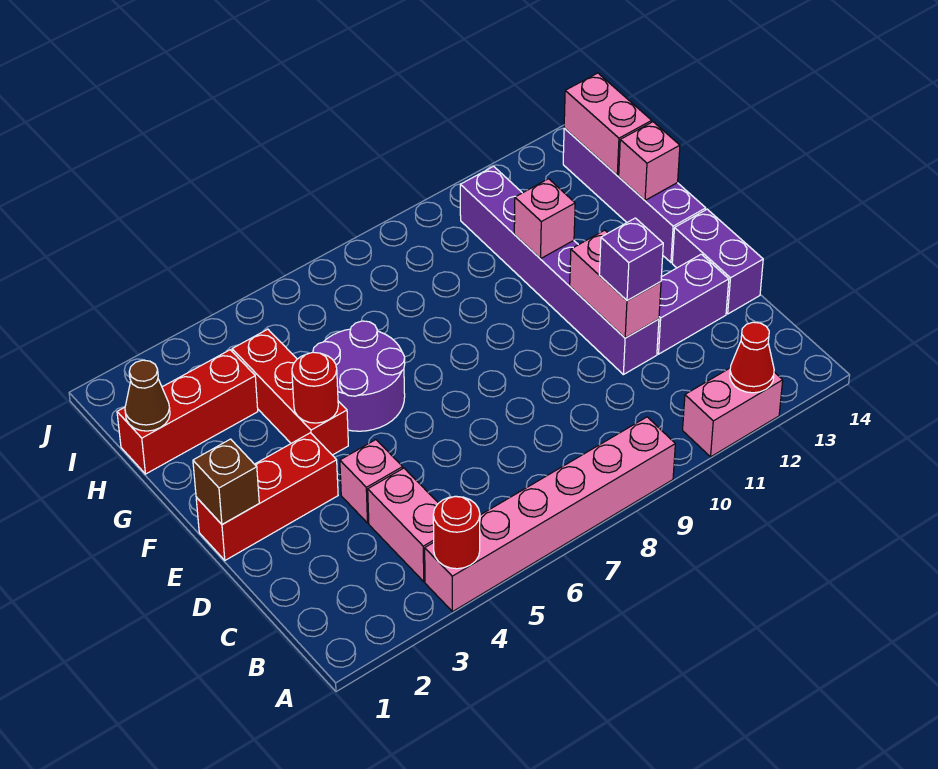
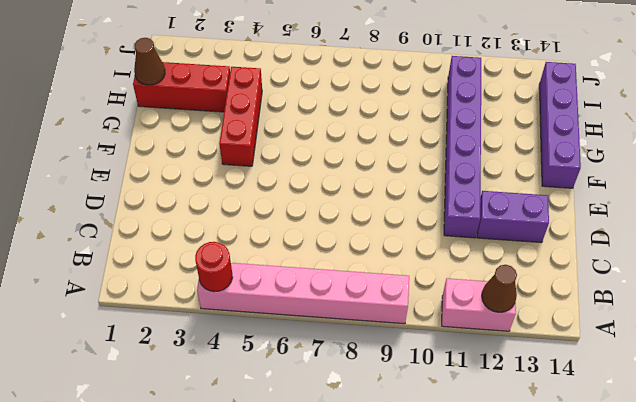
brown 1x1 cone [482,265,517,312] -> red 1x1 cone [730,322,774,393]
none -> pink 1x2 brick [368,468,438,582]
none -> pink 1x1 brick [340,440,403,523]
none -> purple 1x2 brick [672,209,763,314]

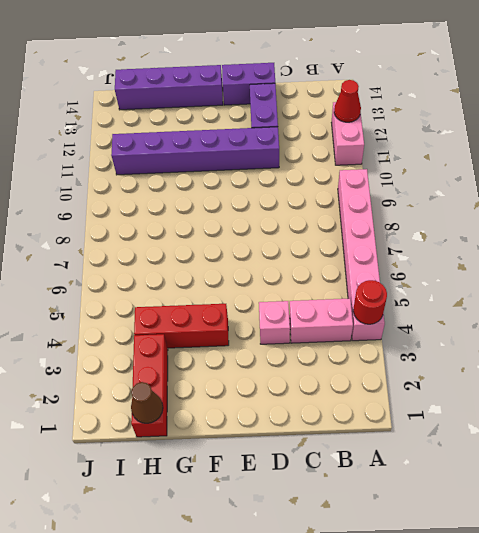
none -> red 1x3 brick [196,433,338,560]
none -> purple 2x2 round brick [313,321,405,431]
none -> pink 1x2 brick [570,230,661,338]

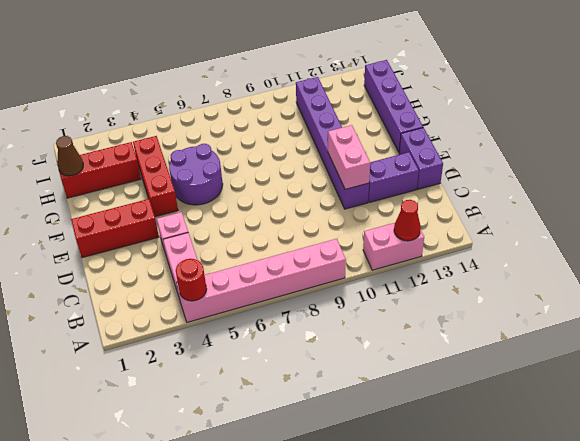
none -> brown 1x1 brick [193,439,259,524]
none -> red 1x1 round brick [292,352,338,423]
none -> pink 1x1 brick [514,179,575,259]

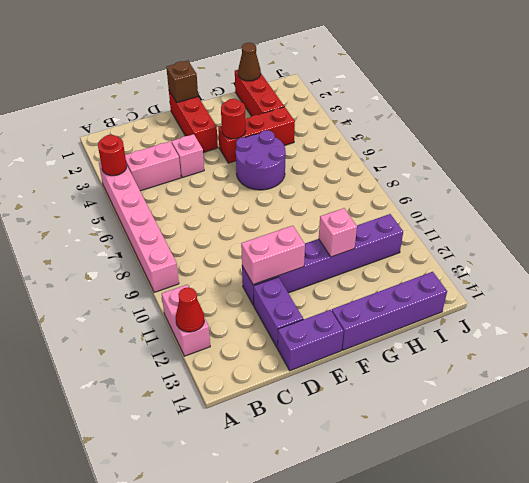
none -> pink 1x1 brick [619,122,680,200]
none -> pink 1x2 brick [564,73,652,175]
none -> purple 1x1 brick [599,218,663,301]

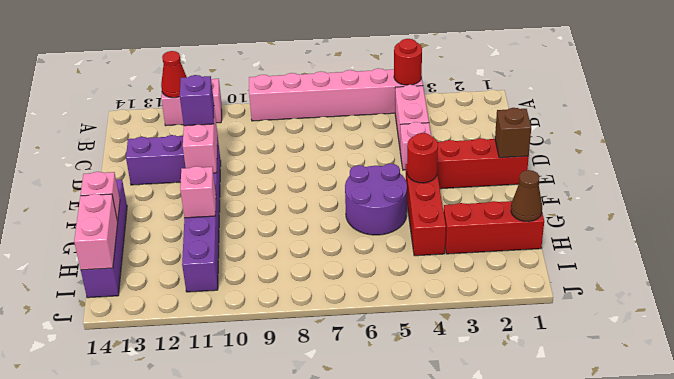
none -> purple 1x2 brick [672,209,763,314]

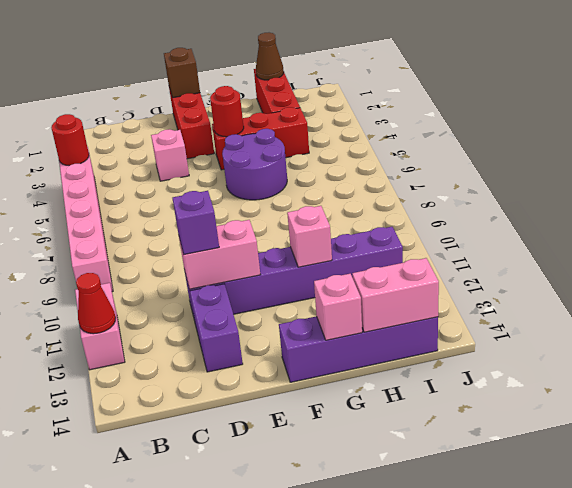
none -> pink 1x2 brick [368,468,438,582]
none -> purple 1x2 brick [672,209,763,314]

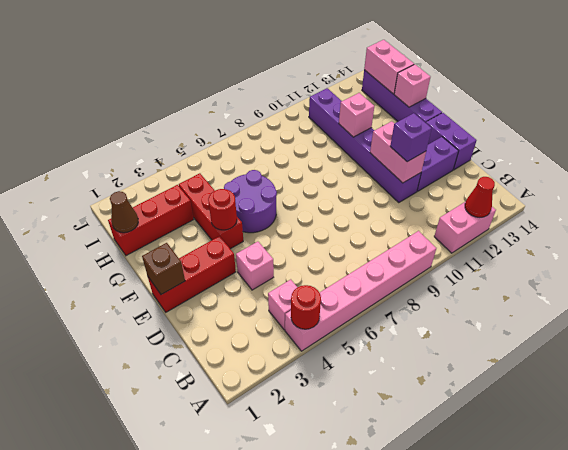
pink 1x1 brick [268,279,297,330] -> pink 1x2 brick [368,468,438,582]

